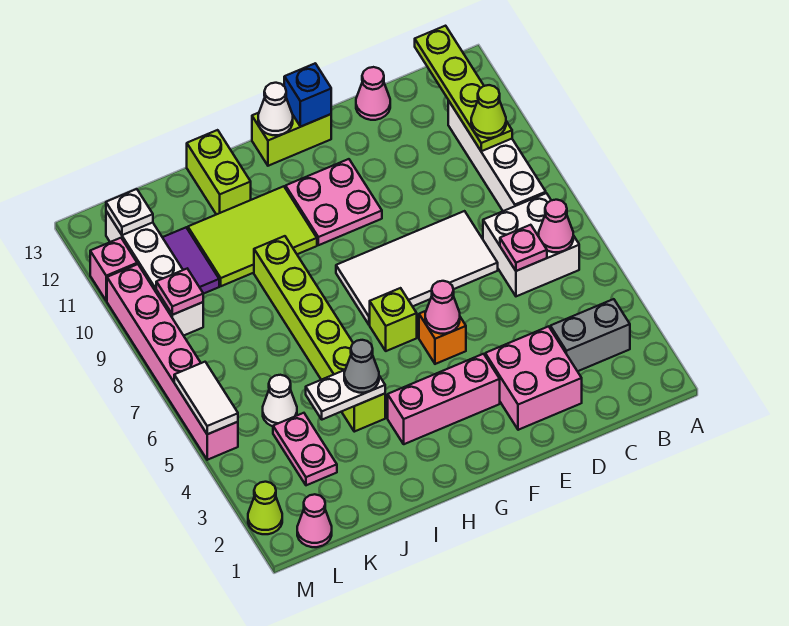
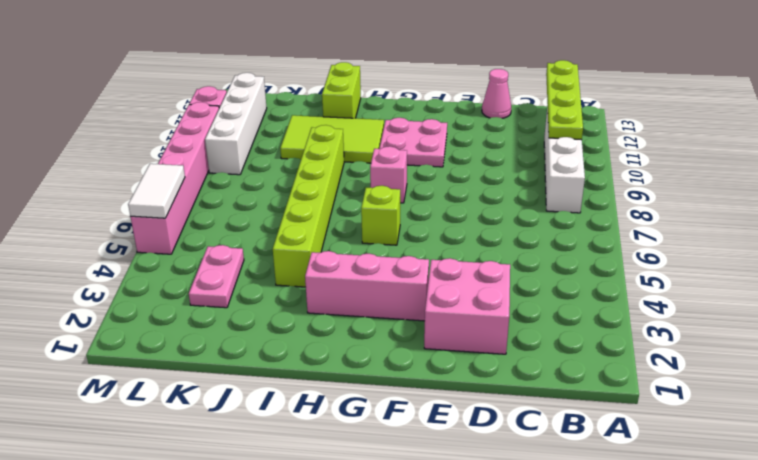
pink 1x1 brick [370,146,407,203] -> white 2x4 tile [336,211,498,325]
none -> grey 1x2 brick [550,299,630,371]
none -> white 2x2 brick [483,193,579,296]
none -> orange 1x1 brick [419,311,466,364]
none -> lime 1x2 brick [252,113,331,166]

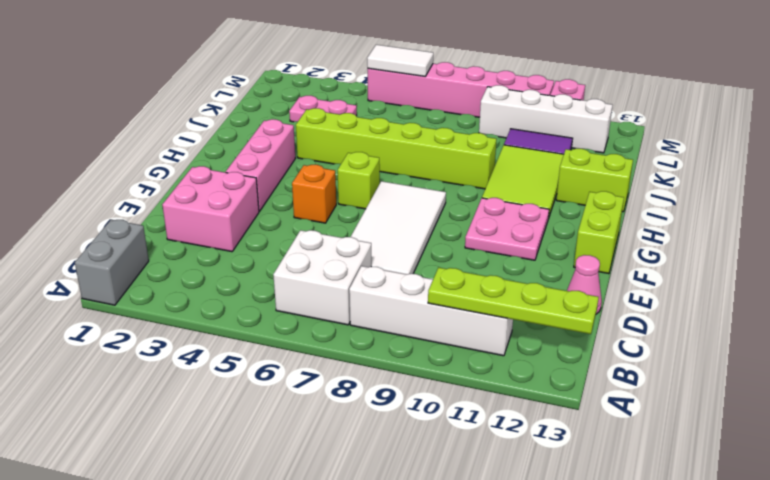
grey 1x2 brick [75,220,149,305] -> grey 1x2 brick moved to [550,299,630,371]
none -> white 1x1 cone [263,375,297,426]
none -> pink 1x1 cone [297,494,332,547]
none -> lime 1x1 cone [248,482,282,534]
none -> pink 1x1 cone [539,200,573,252]

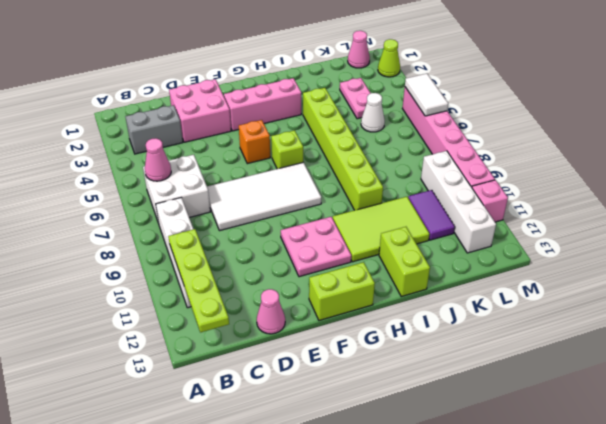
none -> pink 1x1 plate [500,225,547,271]
none -> pink 1x1 cone [425,281,460,334]
none -> blue 1x1 brick [284,63,331,127]
none -> white 1x1 cone [258,83,293,135]

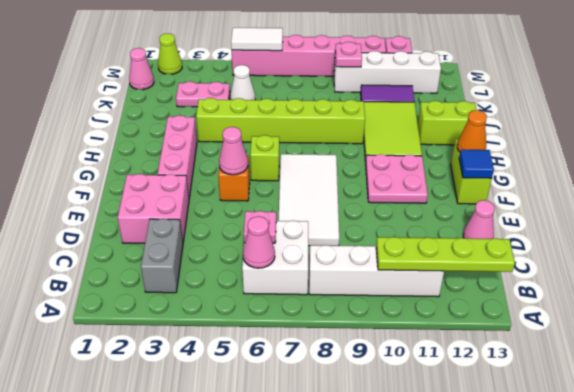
blue 1x1 tile [459,150,494,178] -> blue 1x1 brick [284,63,331,127]
orange 1x1 cone [457,110,487,152] -> white 1x1 cone [258,83,293,135]
none -> white 1x2 plate [306,370,385,420]
none -> white 1x1 plate [106,189,153,235]
none -> lime 1x1 cone [471,85,506,138]
none -> grey 1x1 cone [344,340,379,393]

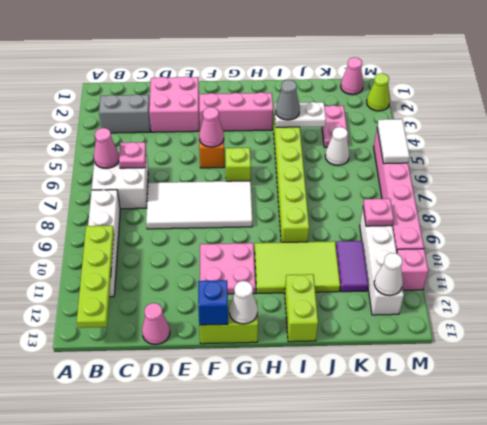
white 1x1 cone [374,253,403,296] -> white 1x1 plate [106,189,153,235]
none -> lime 1x1 cone [471,85,506,138]

